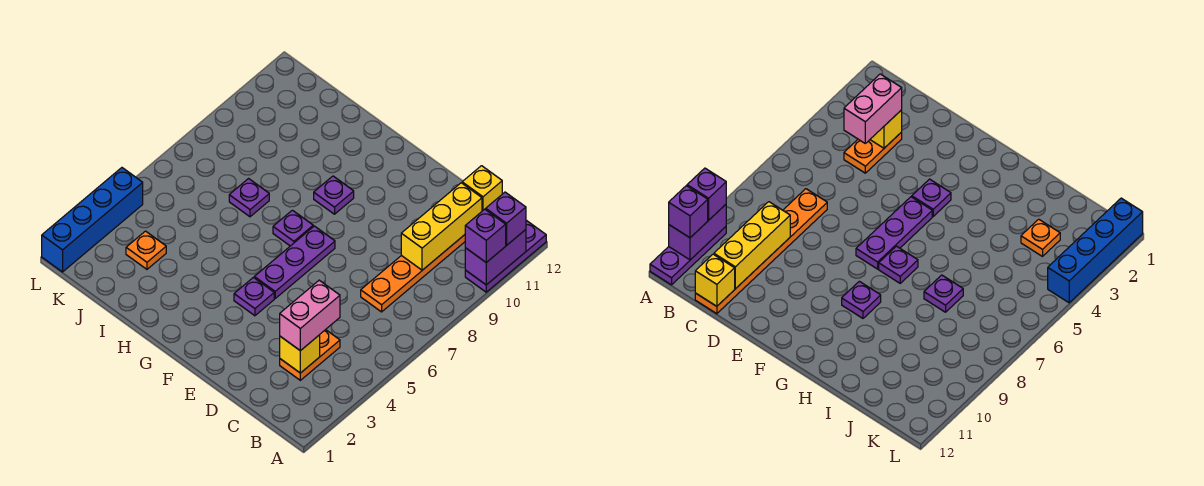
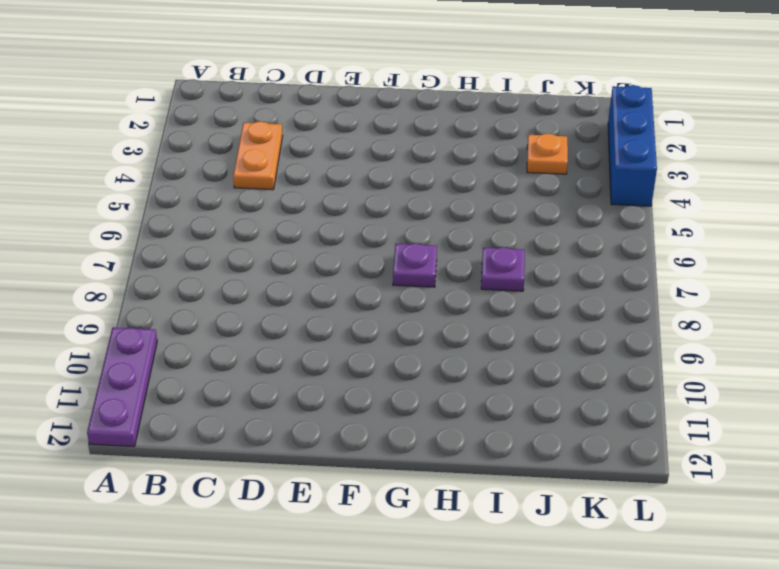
blue 1x3 brick [608,85,657,206] -> blue 1x4 brick [42,168,143,272]
none -> orange 1x6 plate [361,235,465,312]
none -> purple 1x1 plate [234,278,274,316]
none -> purple 1x3 plate [254,226,335,298]

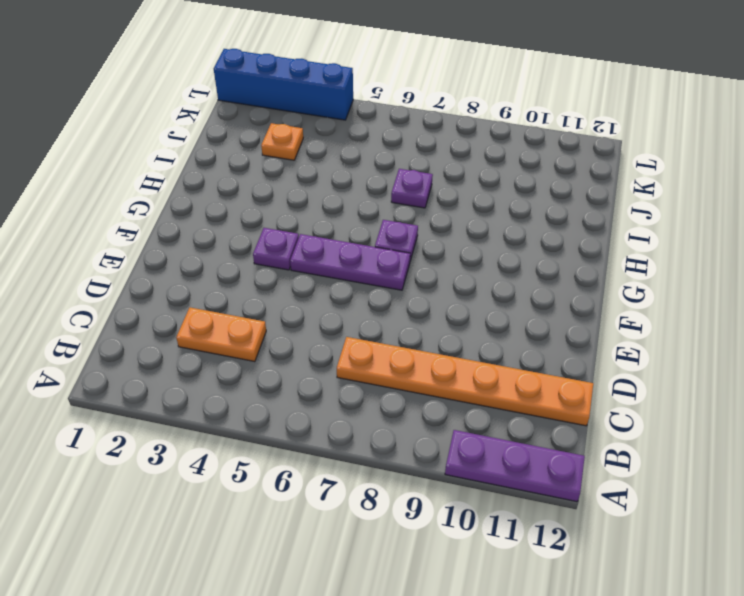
none -> purple 1x1 plate [314,176,354,214]
none -> purple 1x2 brick [465,230,526,285]
none -> yellow 1x1 brick [280,335,320,373]

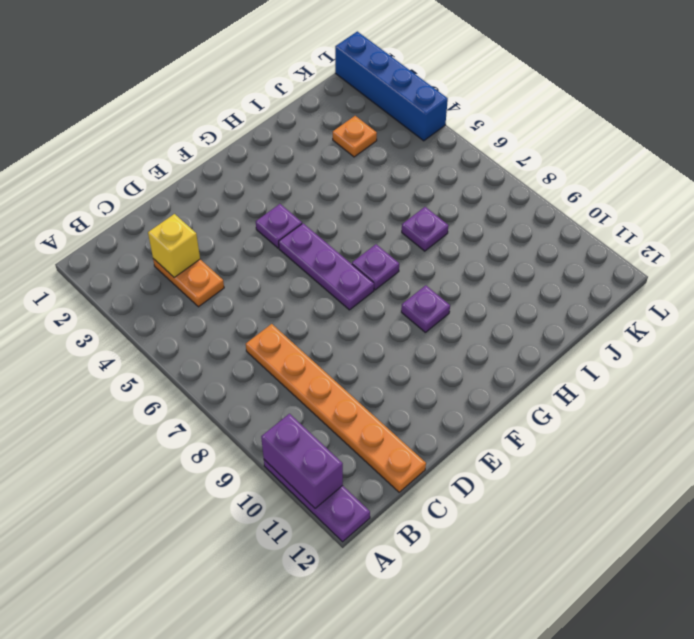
none -> yellow 1x3 brick [401,183,482,270]
none -> yellow 1x1 brick [462,166,502,211]
none -> purple 1x1 brick [465,209,506,262]

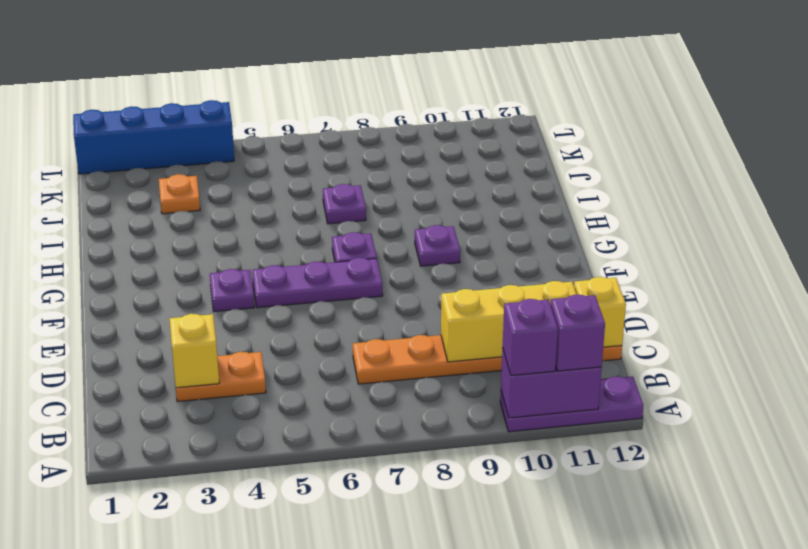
none -> pink 1x2 brick [280,280,340,351]

